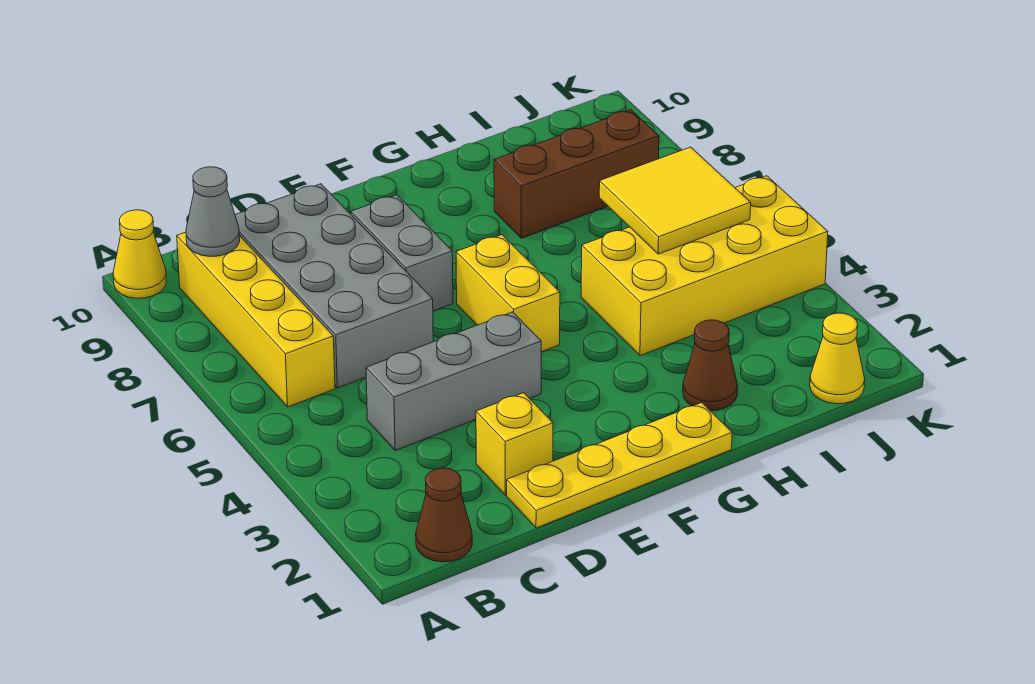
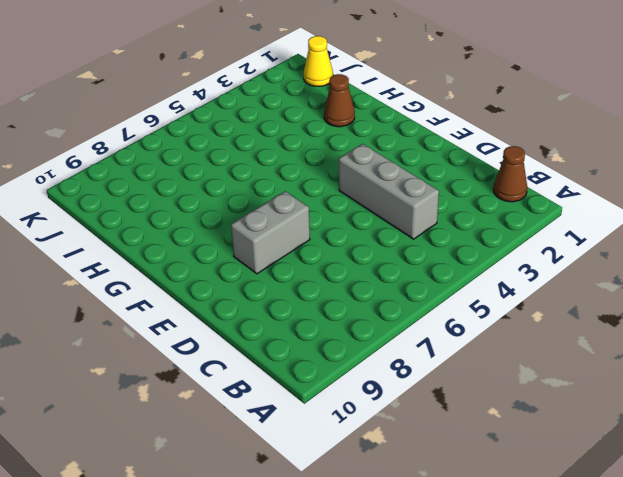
none -> yellow 1x1 cone [113,210,166,298]
none -> yellow 1x4 brick [177,232,335,407]
none -> grey 2x4 brick [235,184,433,388]

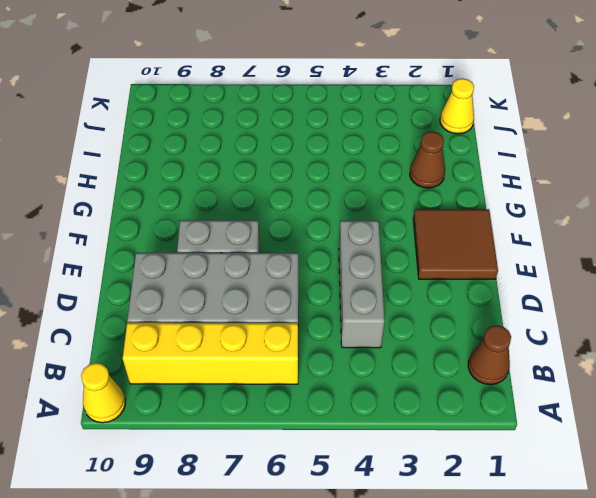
brown 2x2 tile [413,209,498,279] -> yellow 1x4 plate [507,403,732,528]
none -> yellow 1x1 brick [476,393,553,495]
none -> yellow 1x2 brick [456,235,560,352]
none -> yellow 2x4 brick [581,176,828,356]

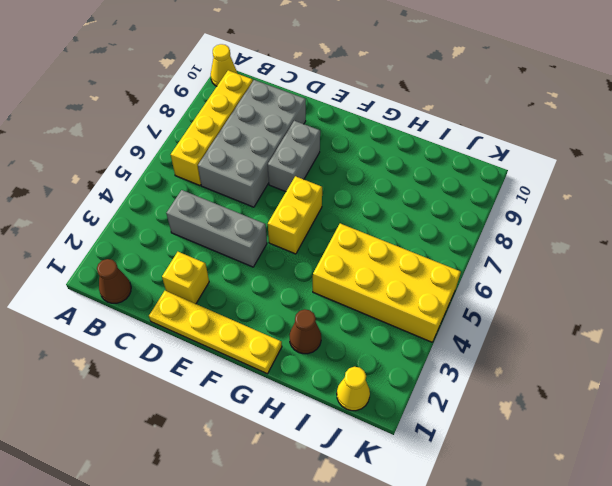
none -> brown 1x3 brick [494,110,659,238]
none -> grey 1x1 cone [186,167,240,257]
none -> yellow 2x2 tile [599,147,751,254]

